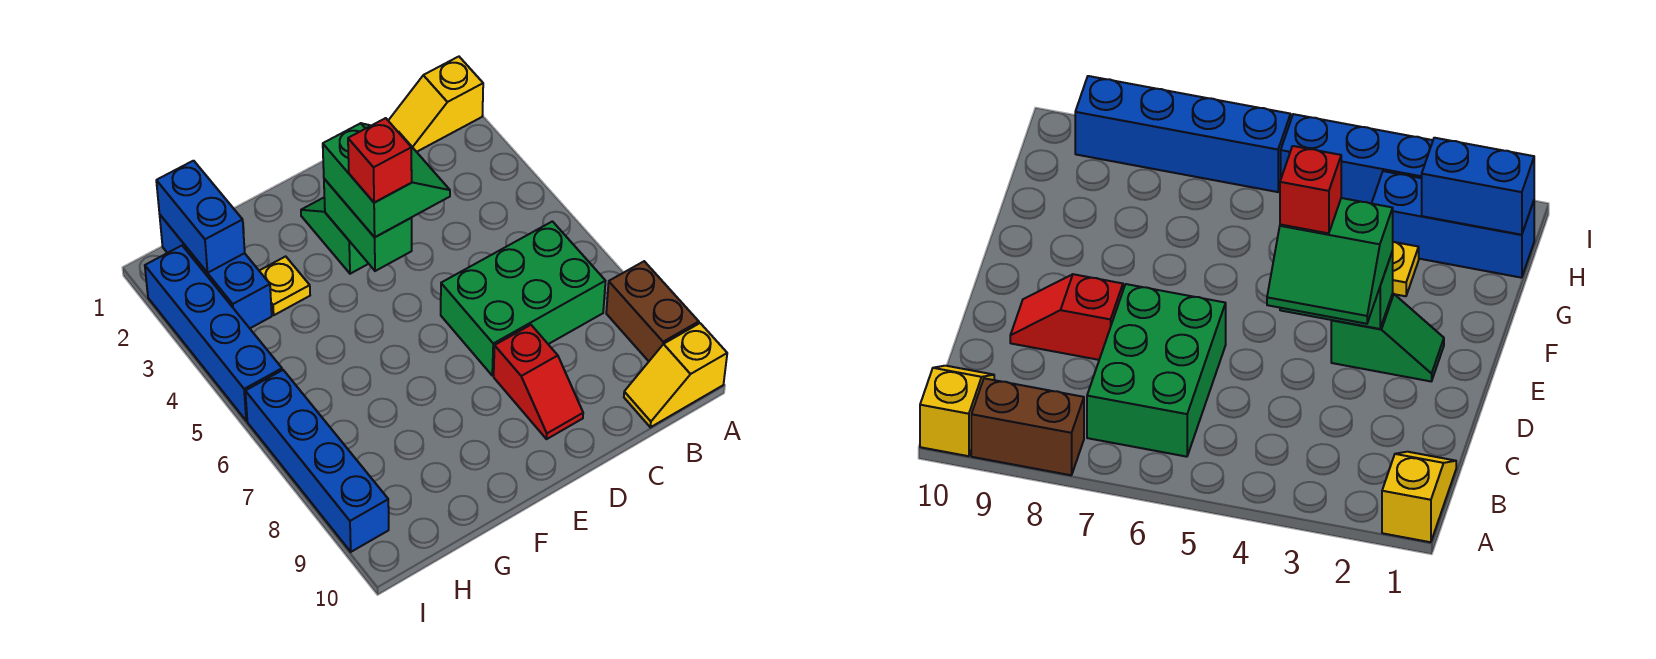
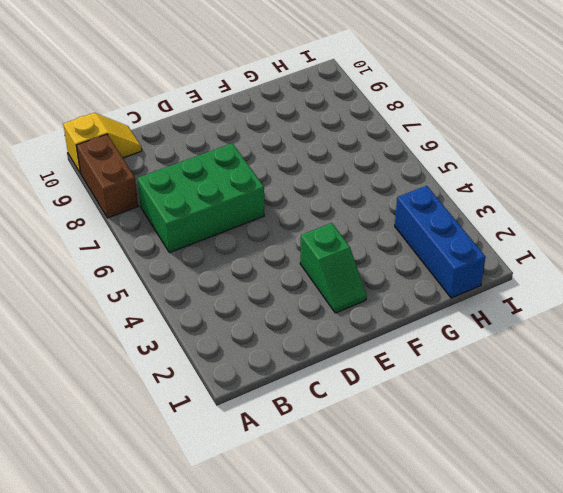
none -> yellow 1x2 slope [388,57,483,152]
none -> red 1x2 slope [494,325,583,439]
none -> yellow 1x1 plate [259,256,310,315]

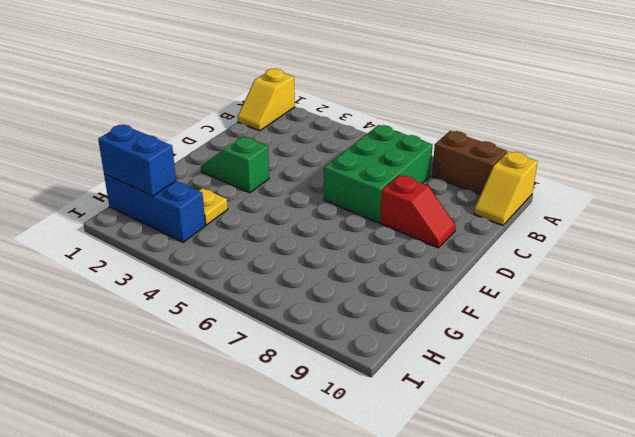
none -> blue 1x4 brick [145,246,282,421]
none -> blue 1x4 brick [245,370,389,552]
none -> green 1x2 brick [324,179,412,271]

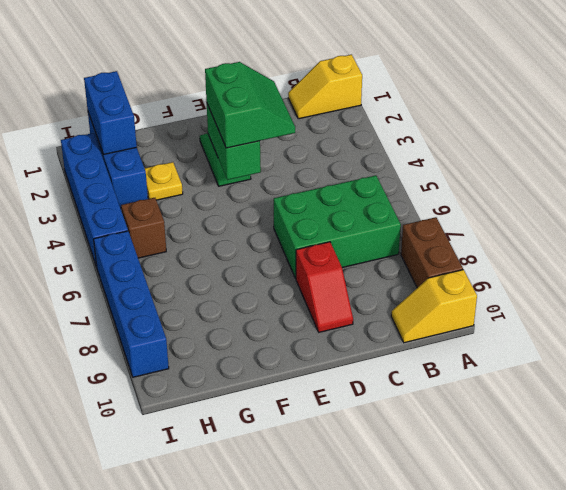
brown 1x1 brick [121,198,166,258] -> none
none -> red 1x1 brick [348,118,412,203]

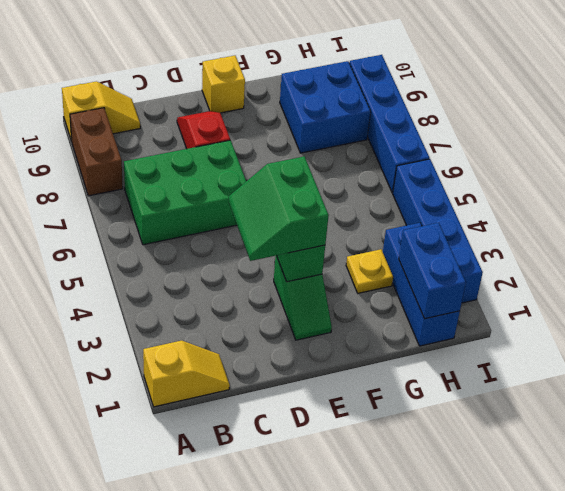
yellow 1x1 brick [202,56,245,113] -> none
blue 2x2 brick [280,61,371,153] -> none
none -> red 1x1 brick [348,118,412,203]

